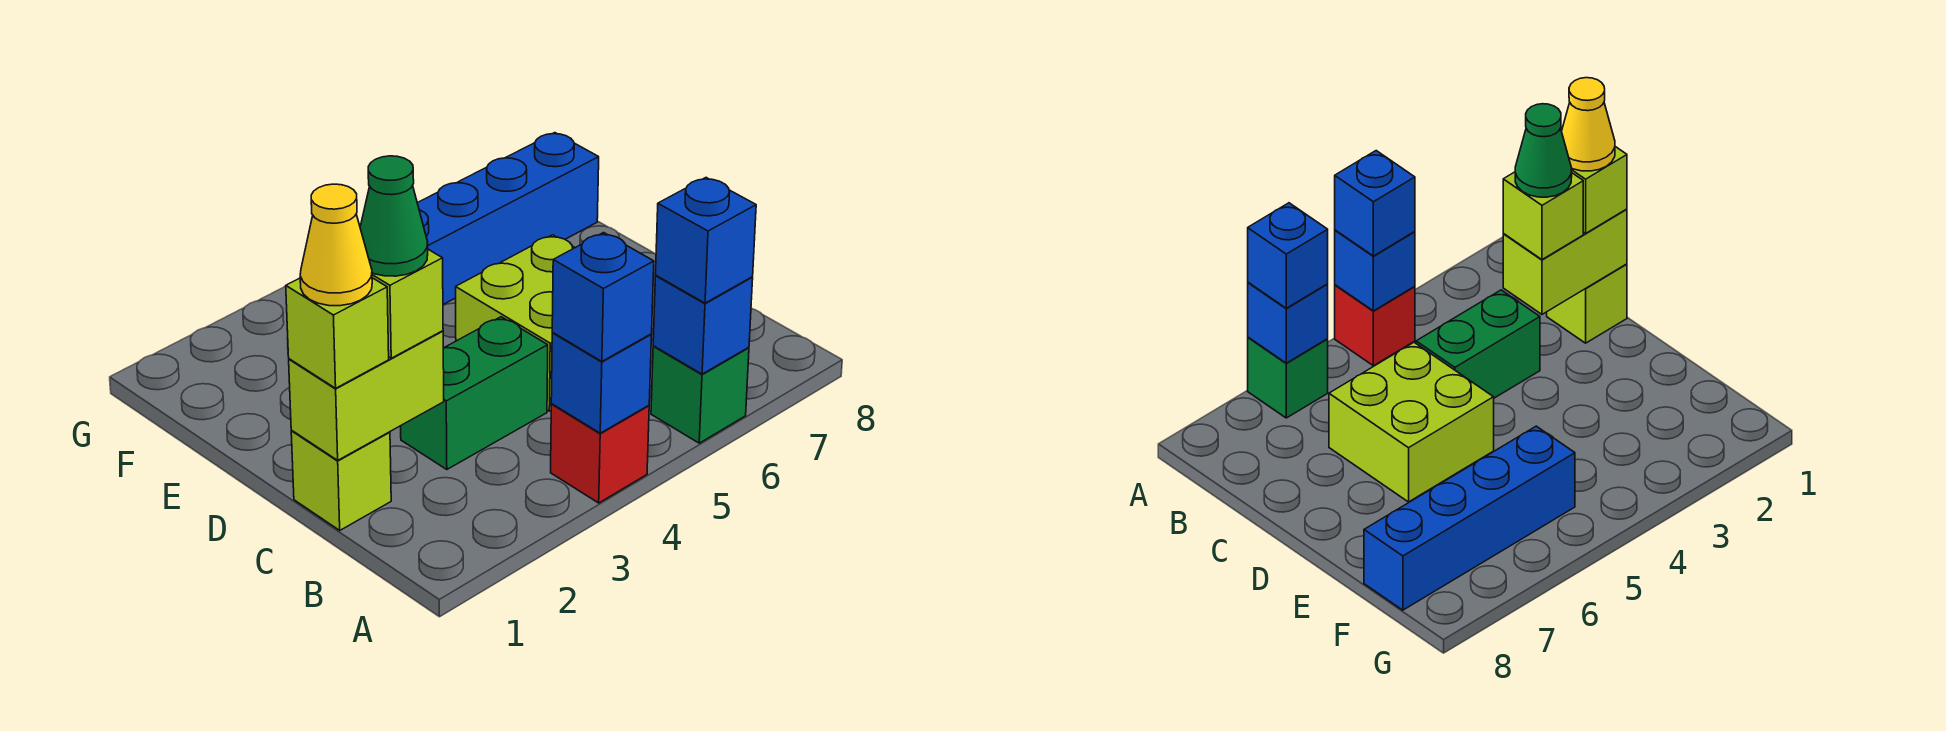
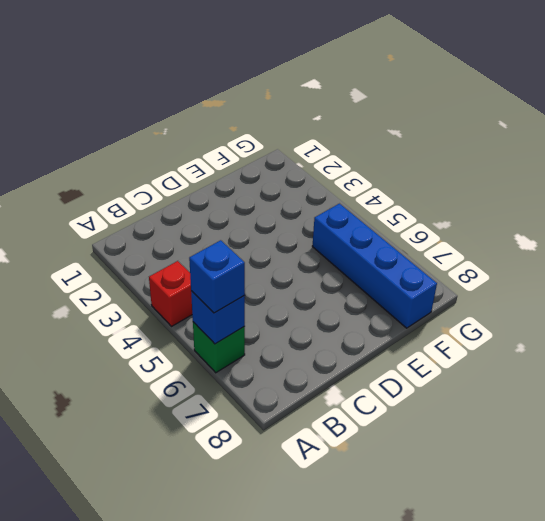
none -> lime 1x1 brick [291,431,391,530]
none -> green 1x2 brick [401,317,548,470]
none -> lime 2x2 brick [456,235,575,411]

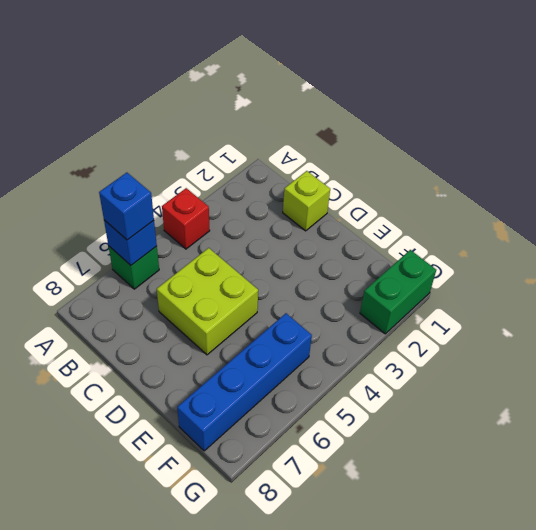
green 1x2 brick [360,250,436,334] -> green 1x2 brick moved to [401,317,548,470]
none -> blue 1x1 brick [551,333,652,433]
none -> lime 1x2 brick [289,331,444,460]
none -> blue 1x1 brick [552,233,654,361]

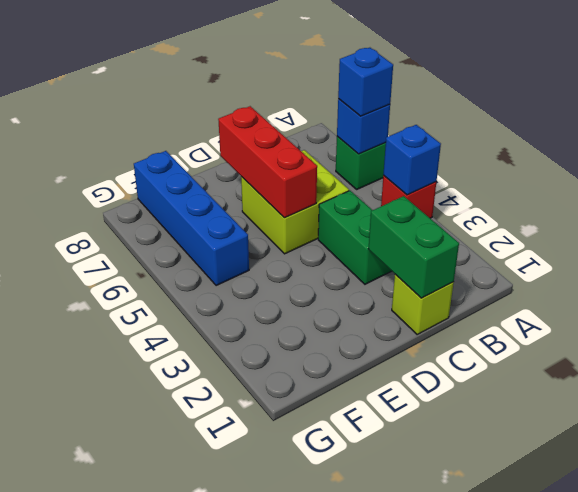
green 1x2 brick [369,196,459,298] -> lime 1x2 brick [289,331,444,460]
red 1x3 brick [218,106,317,218] -> none
none -> blue 1x1 brick [552,233,654,361]
none -> lime 1x1 brick [286,278,389,388]
none -> lime 1x1 brick [372,249,443,358]

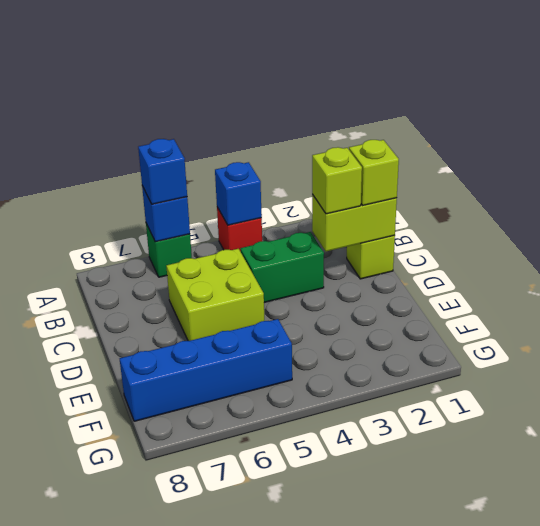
none -> blue 1x1 brick [552,233,654,361]
none -> yellow 1x1 cone [300,184,372,306]
none -> green 1x1 cone [360,156,428,276]

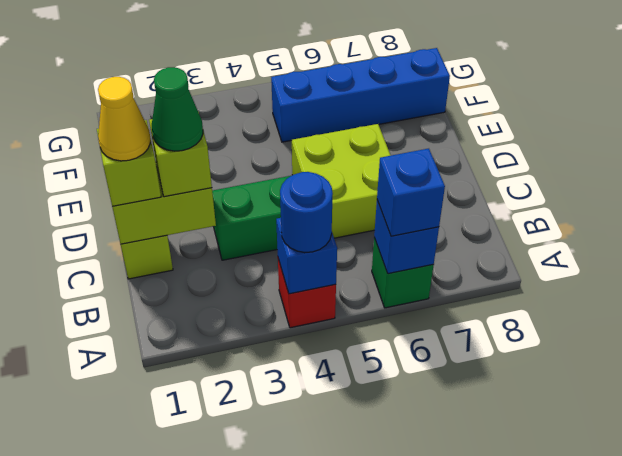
blue 1x1 round brick [280,172,333,253] -> blue 1x1 brick [552,233,654,361]

